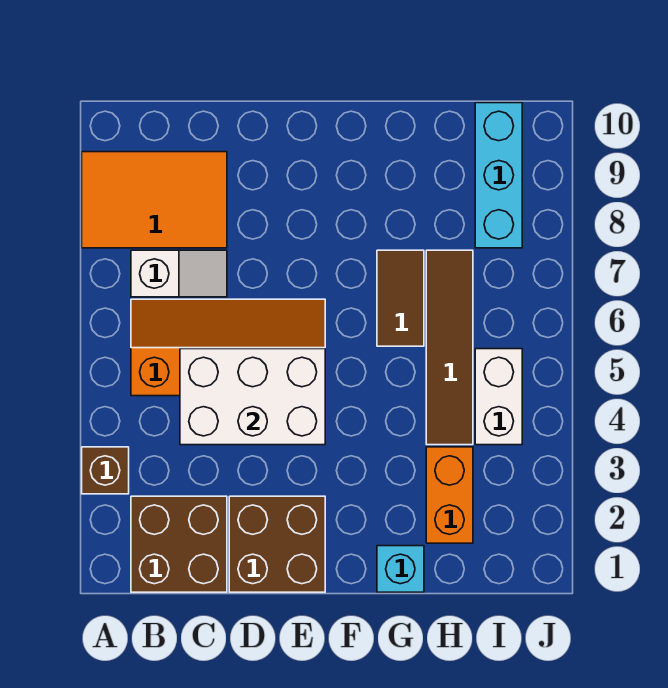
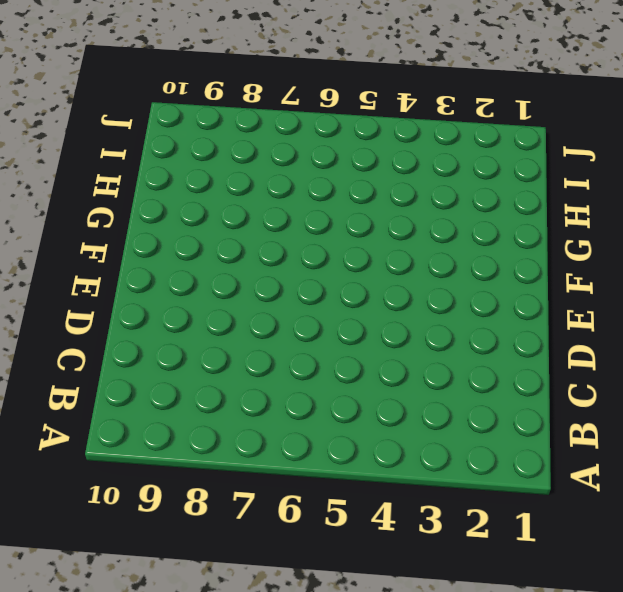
none -> brown 1x1 brick [82,447,129,494]
none -> orange 2x3 tile [82,152,227,248]
none -> brown 2x2 brick [131,496,227,592]

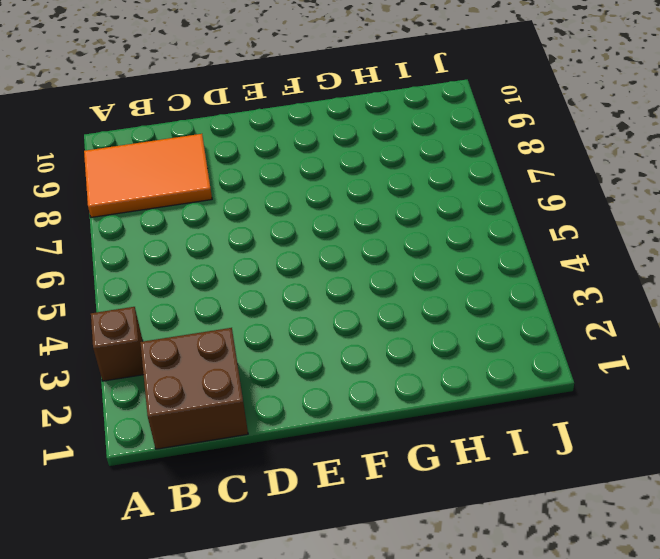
none -> orange 2x4 slope [131,299,325,396]
none -> white 1x2 slope [131,250,227,297]
none -> brown 2x2 brick [229,496,325,592]

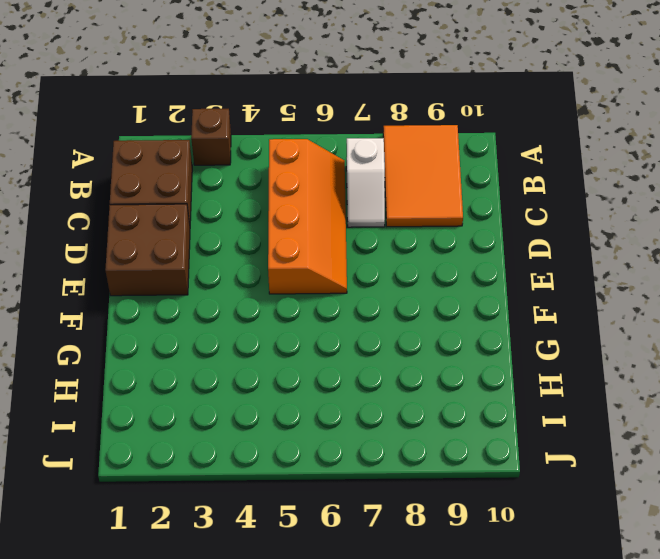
none -> cyan 1x1 brick [377,546,424,592]
none -> brown 1x2 tile [377,250,424,346]
none -> orange 1x2 brick [426,447,473,543]

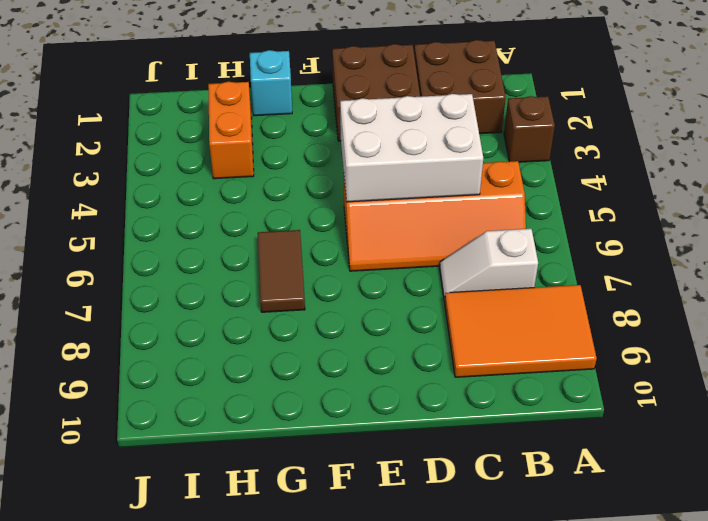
none -> brown 1x4 tile [426,250,473,445]
none -> white 1x2 brick [475,349,522,445]
none -> cyan 1x3 brick [475,103,522,248]

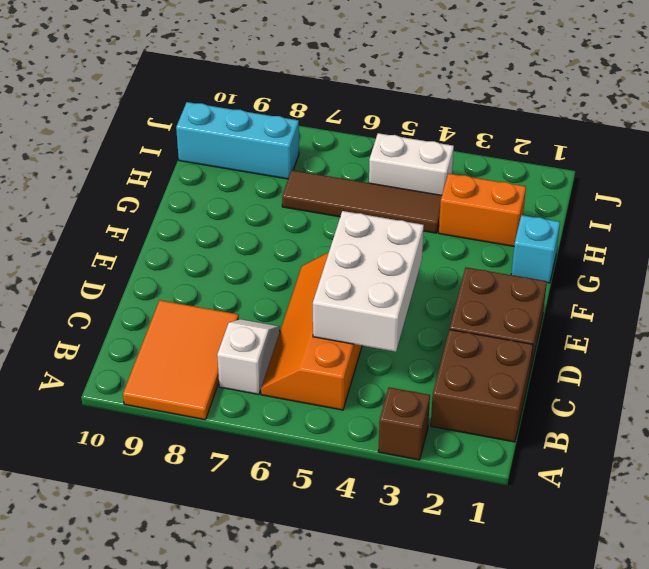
none -> brown 1x2 tile [377,250,424,346]

